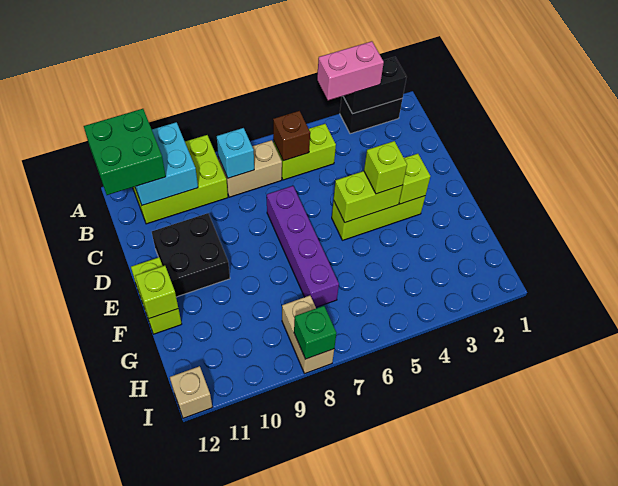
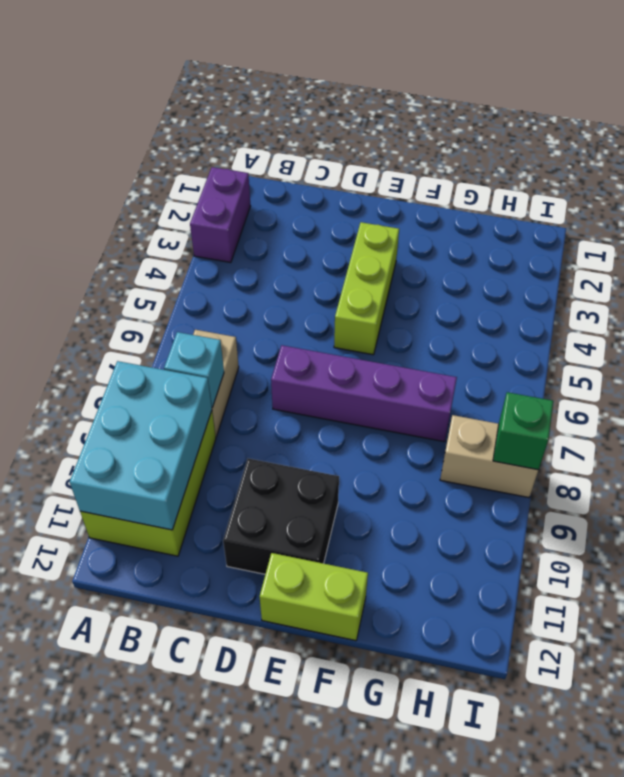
purple 1x2 brick [190,167,250,263] -> black 1x2 brick [340,96,402,134]
cyan 2x3 brick [70,361,212,530] -> cyan 2x2 brick [135,122,198,205]
none -> lime 1x2 brick [273,124,336,180]
none -> tan 1x1 brick [170,366,212,418]
none -> black 1x2 brick [343,57,407,114]

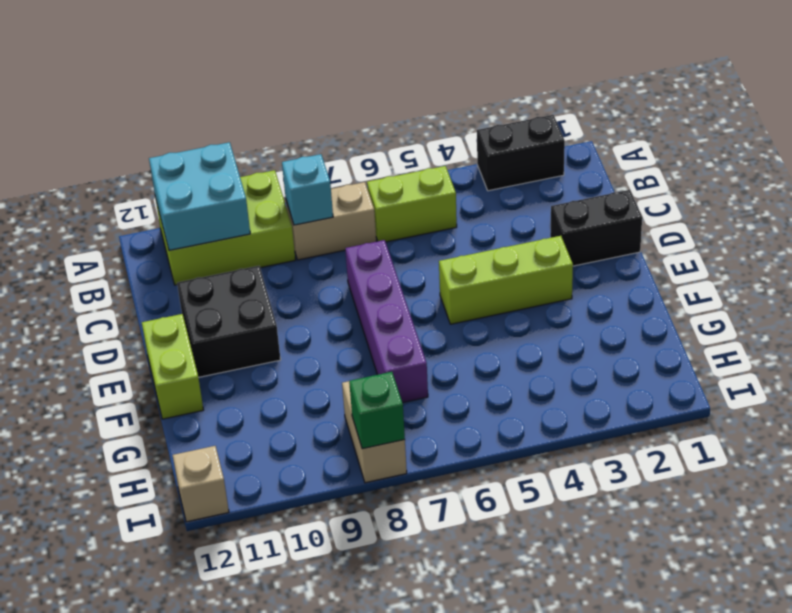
black 1x2 brick [550,190,642,266] -> black 1x2 brick moved to [343,57,407,114]
none -> brown 1x1 brick [273,111,310,161]
none -> lime 1x1 brick [399,154,430,204]
none -> lime 1x2 brick [334,171,403,222]

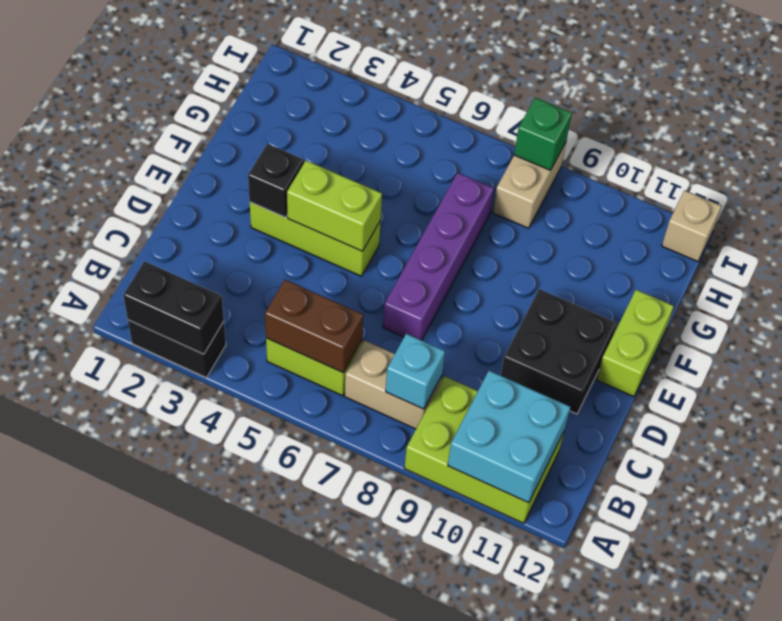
brown 1x2 brick [265,280,363,373] -> brown 1x1 brick [273,111,310,161]
black 1x1 brick [248,144,304,217] -> lime 1x1 brick [399,154,430,204]
none -> lime 1x1 brick [135,266,178,319]
none -> pink 1x2 brick [317,41,384,100]
none -> green 2x2 brick [84,109,166,195]

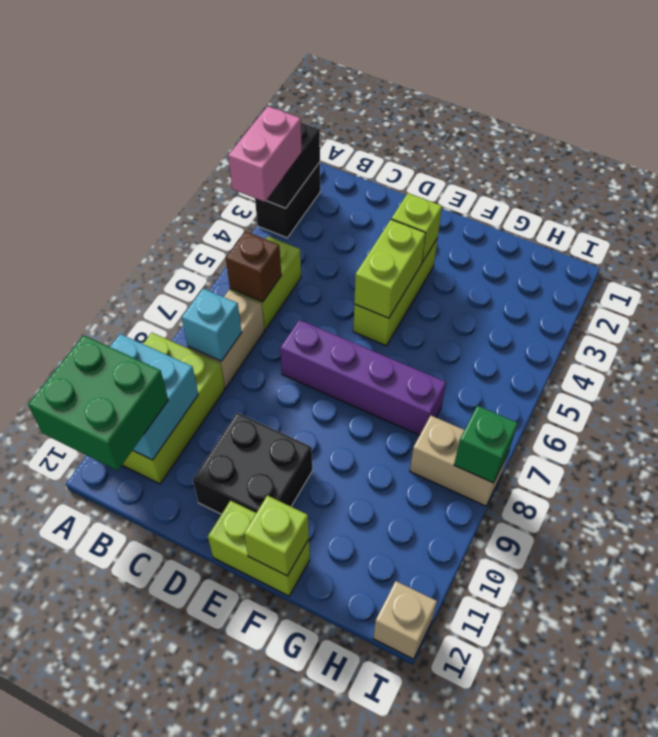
none -> lime 1x1 brick [364,141,407,194]

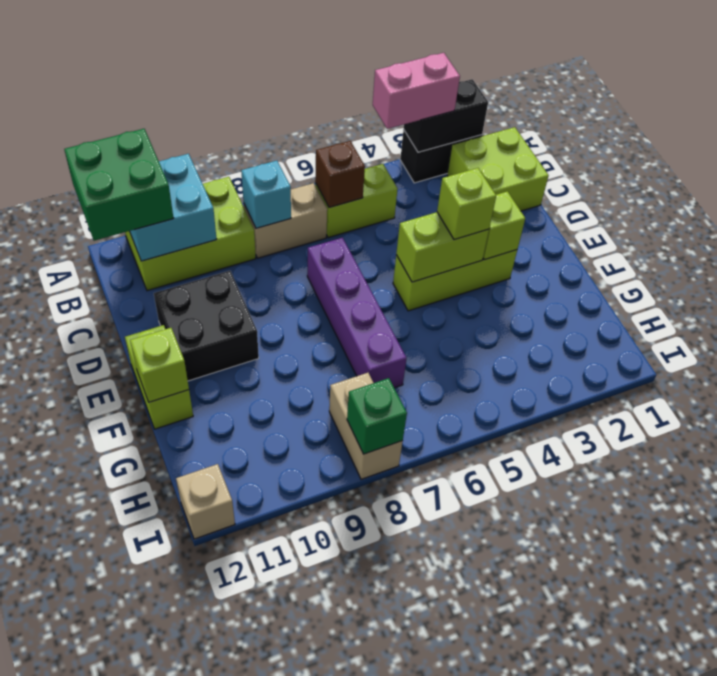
lime 2x2 brick [447,127,549,211] -> none

